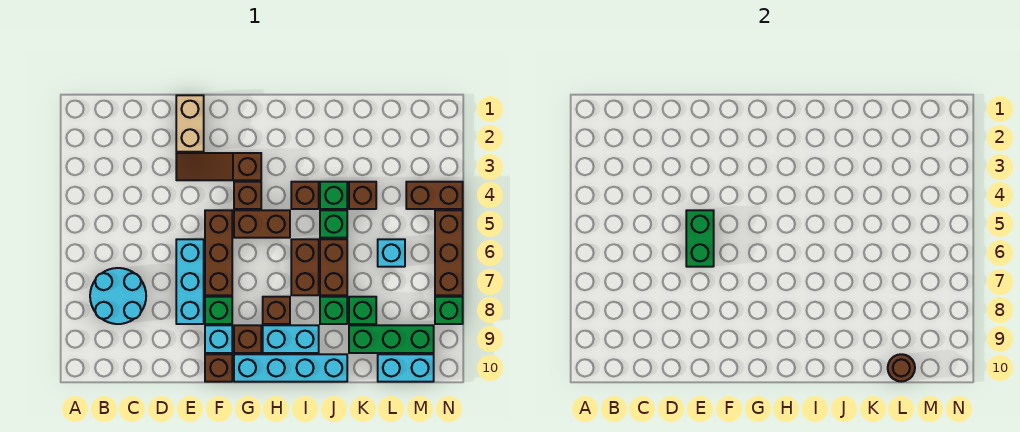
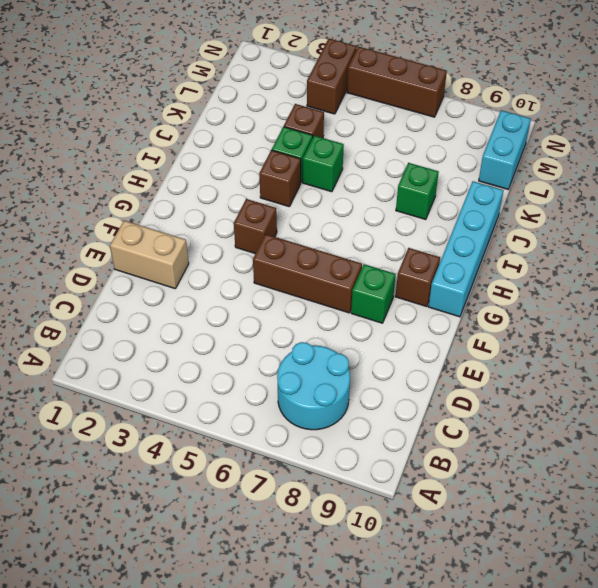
none -> brown 1x3 slope [176,153,261,180]
none -> cyan 1x3 brick [176,239,204,324]
none -> cyan 1x1 brick [205,325,232,353]
none -> brown 1x1 brick [205,354,232,382]

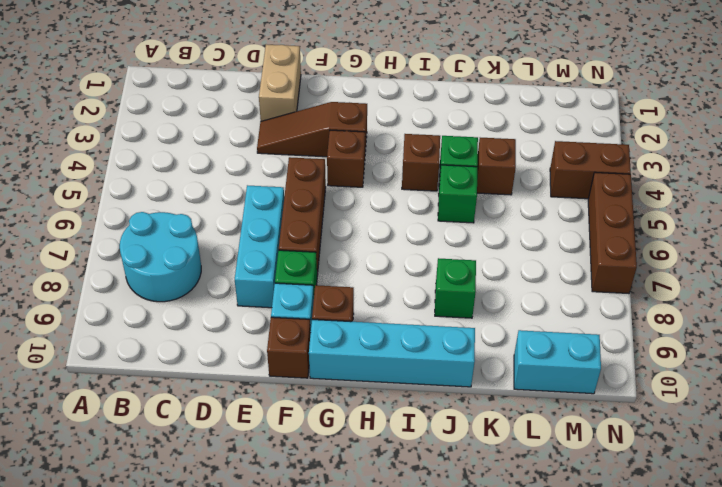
none -> brown 1x2 brick [234,210,290,238]
none -> brown 1x1 brick [263,297,290,324]
none -> cyan 1x2 brick [263,325,319,353]
none -> brown 1x2 brick [291,239,319,295]

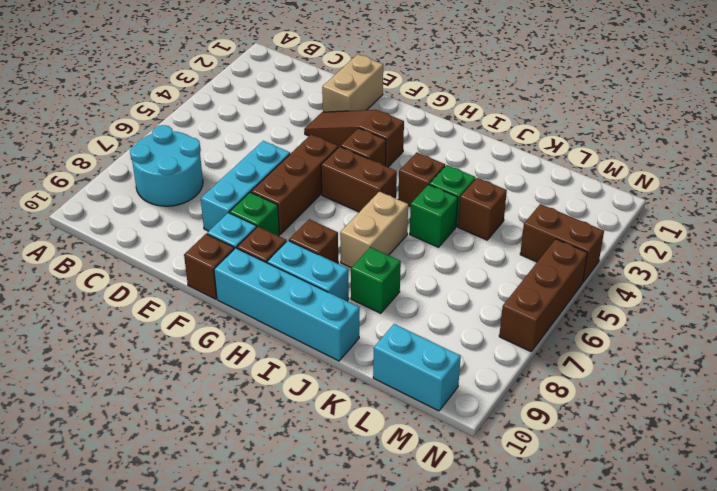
tan 1x2 brick [340,191,408,268] -> brown 1x2 brick [291,239,319,295]
none -> brown 1x2 brick [320,239,347,295]
none -> green 1x1 brick [349,297,376,324]
none -> green 1x3 brick [349,325,434,353]
none -> cyan 1x1 brick [378,239,405,267]

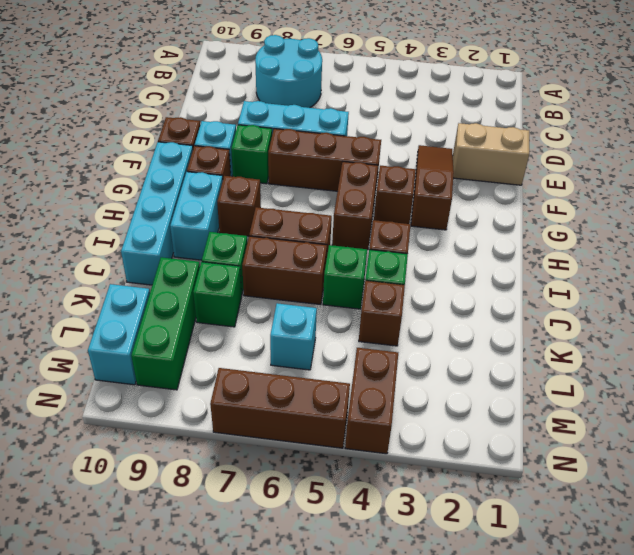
none -> green 1x1 brick [435,297,463,324]
none -> green 1x2 brick [686,210,714,267]
none -> brown 1x1 round brick [888,354,915,382]

